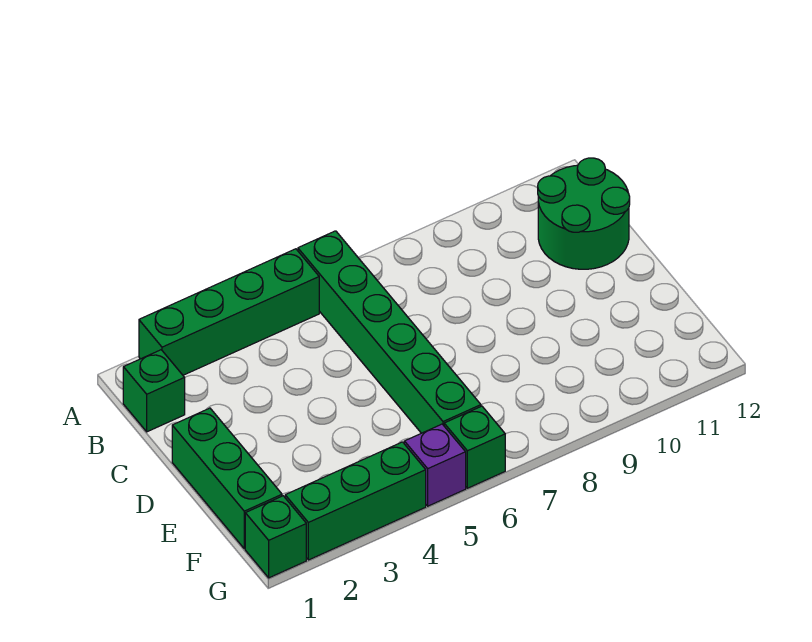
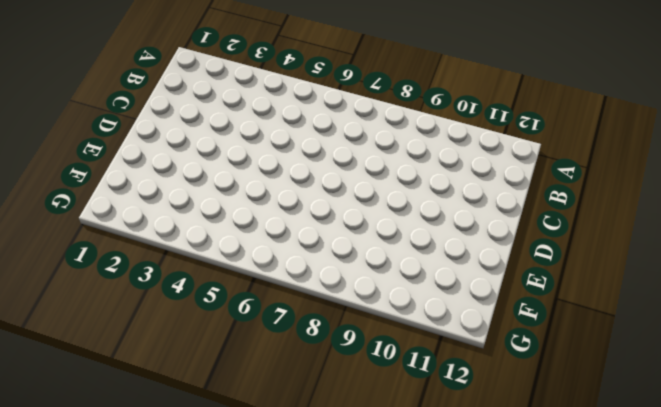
none -> green 1x4 brick [139,249,319,375]
none -> green 1x6 brick [298,231,481,433]

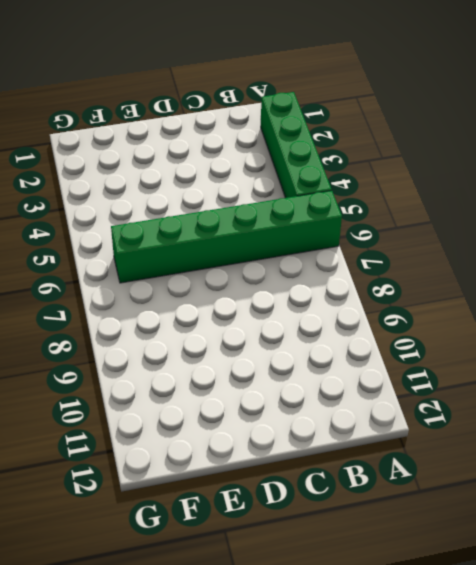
none -> green 1x1 brick [123,350,185,432]
none -> green 2x2 round brick [538,158,630,269]

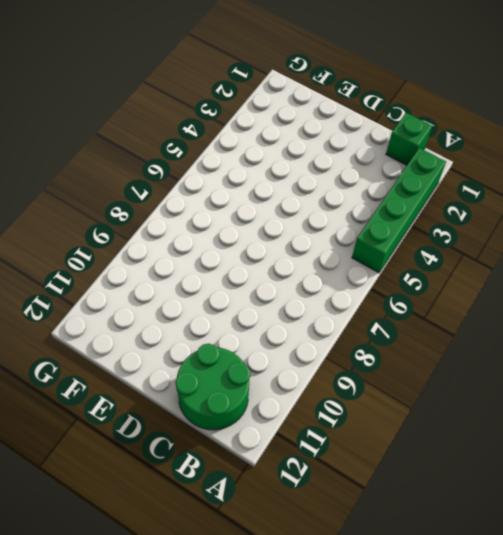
none -> green 1x6 brick [298,231,481,433]
none -> green 1x3 brick [172,408,282,549]

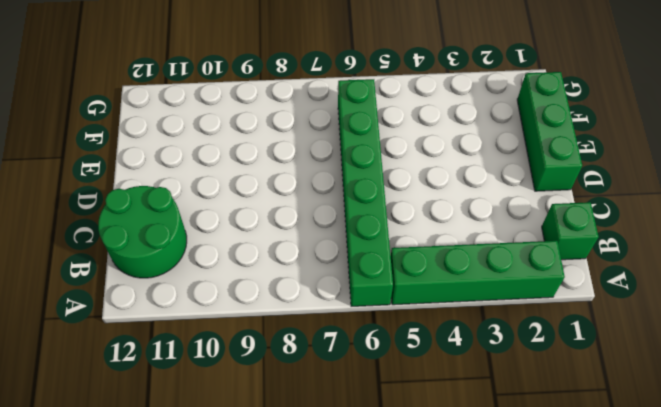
none -> green 1x1 brick [245,496,306,578]
none -> green 1x3 brick [285,442,426,560]

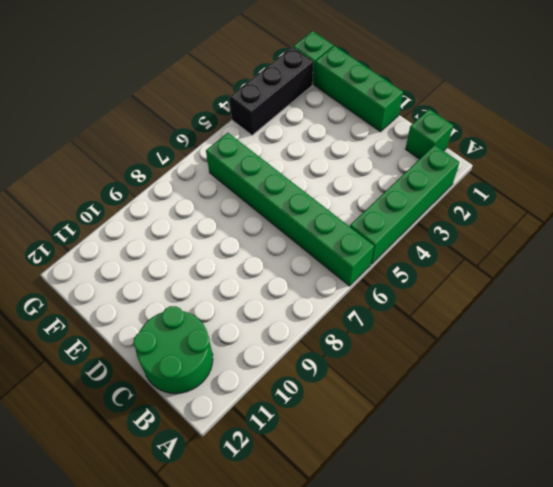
black 1x3 brick [229,47,313,135] -> green 1x3 brick [285,442,426,560]
none -> purple 1x1 brick [404,424,466,506]
none -> green 1x1 brick [444,406,505,488]

